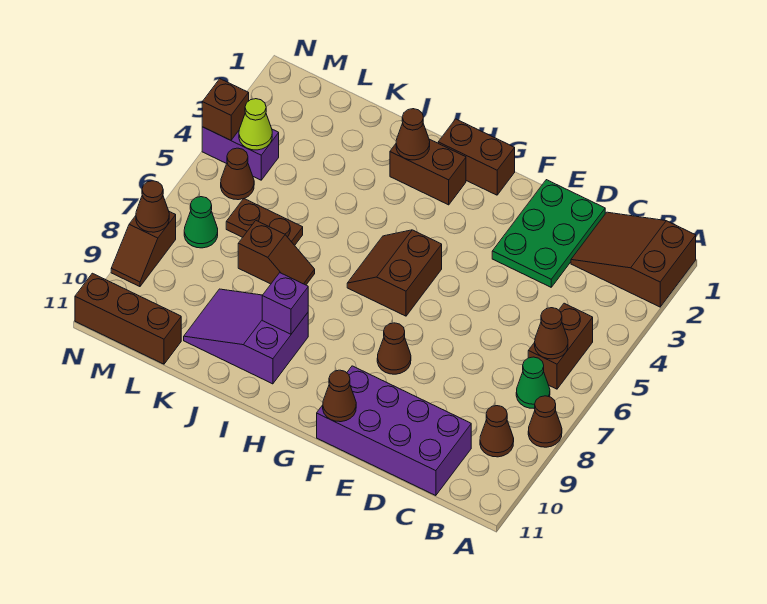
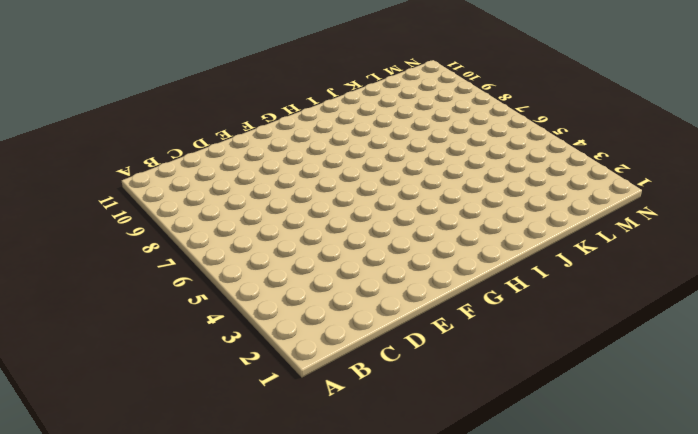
none -> brown 2x3 slope [571,212,696,307]
none -> brown 1x1 cone [528,396,562,447]
none -> brown 1x2 brick [528,303,593,389]

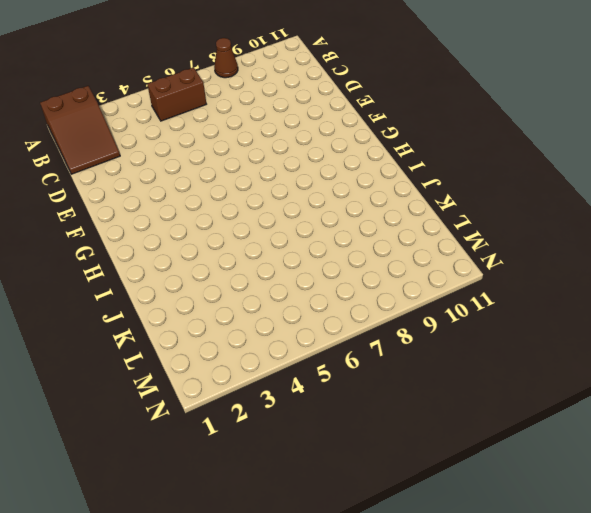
none -> green 1x1 cone [516,357,550,409]
none -> brown 1x1 cone [480,406,514,457]
none -> purple 2x4 brick [317,366,471,496]

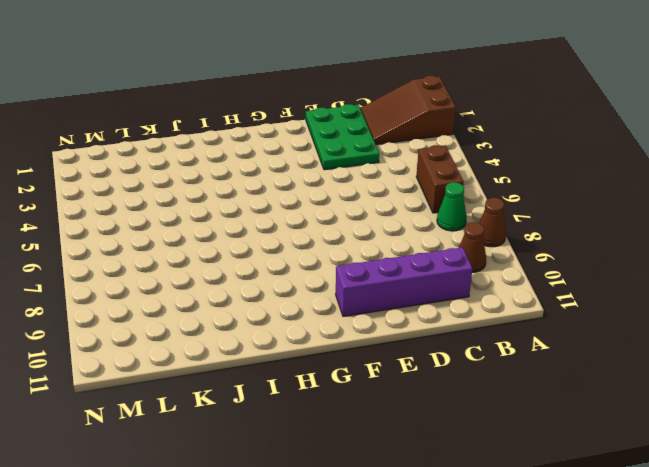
purple 1x4 brick [336,247,473,316] -> purple 2x4 brick [317,366,471,496]
none -> brown 1x1 cone [377,323,411,374]
none -> brown 1x2 brick [438,119,515,195]
none -> brown 2x2 slope [347,230,442,316]

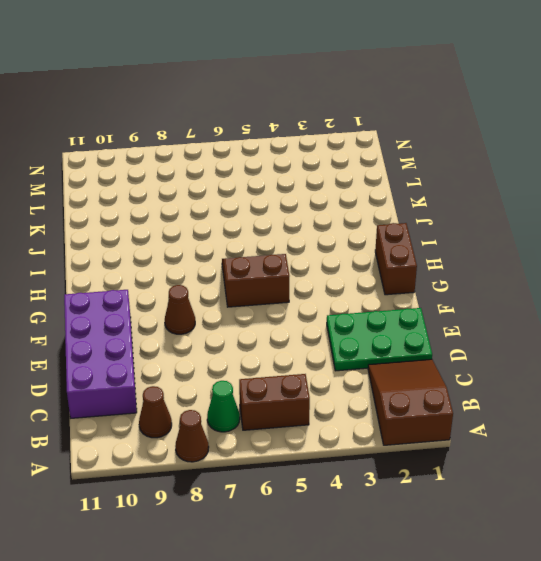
none -> brown 1x2 brick [390,139,466,205]
none -> purple 2x3 slope [184,289,308,384]
none -> brown 1x2 slope [238,221,315,285]

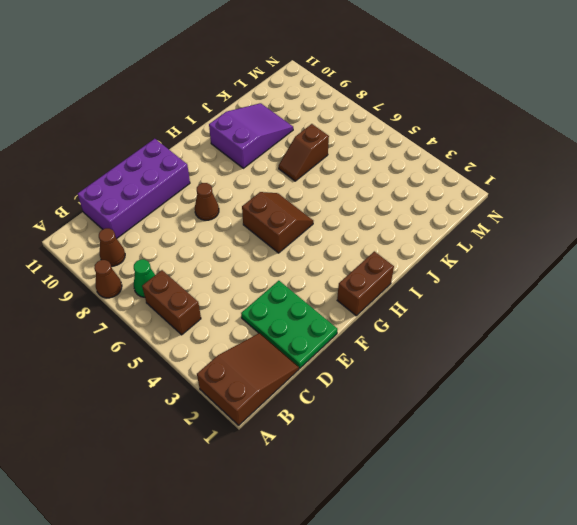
none -> brown 1x2 brick [390,139,466,205]
none -> brown 1x2 plate [226,199,303,245]
none -> brown 1x3 brick [75,273,181,364]

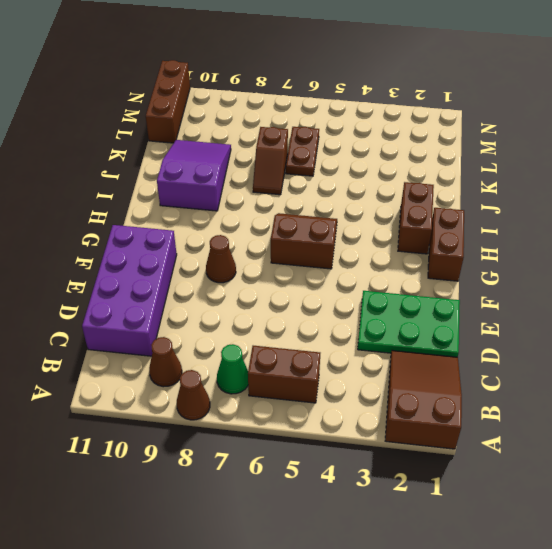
none -> purple 1x2 brick [202,127,279,180]
none -> brown 1x1 cone [221,148,254,200]
none -> green 1x1 cone [184,197,218,248]

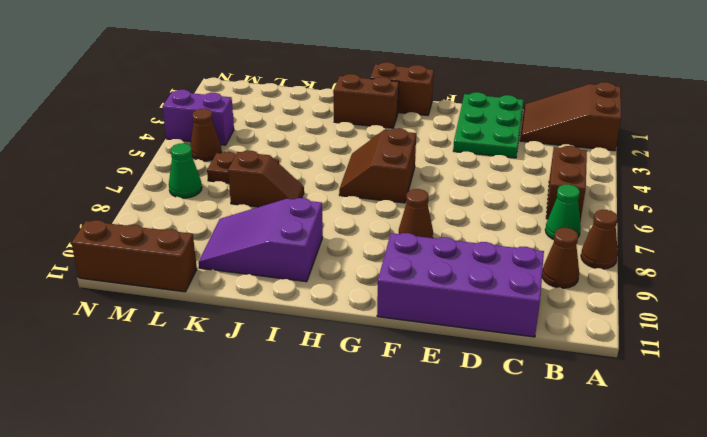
none -> brown 1x2 slope [111,212,176,287]
none -> brown 1x1 cone [535,308,568,359]
none -> brown 1x1 cone [323,370,356,422]

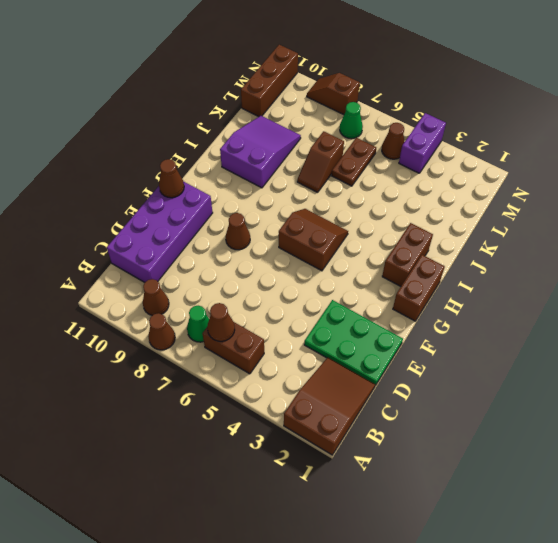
none -> brown 1x1 cone [396,109,430,160]
none -> purple 1x1 brick [262,273,308,334]
none -> lime 1x1 cone [239,99,272,150]

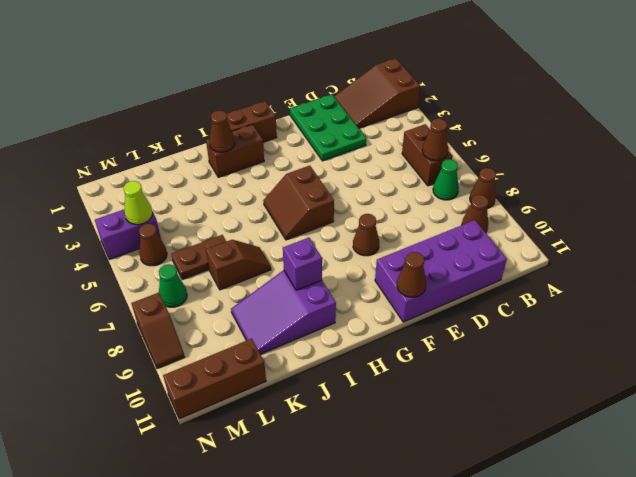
none -> brown 1x1 brick [202,79,249,140]
none -> brown 1x1 cone [136,181,169,232]

